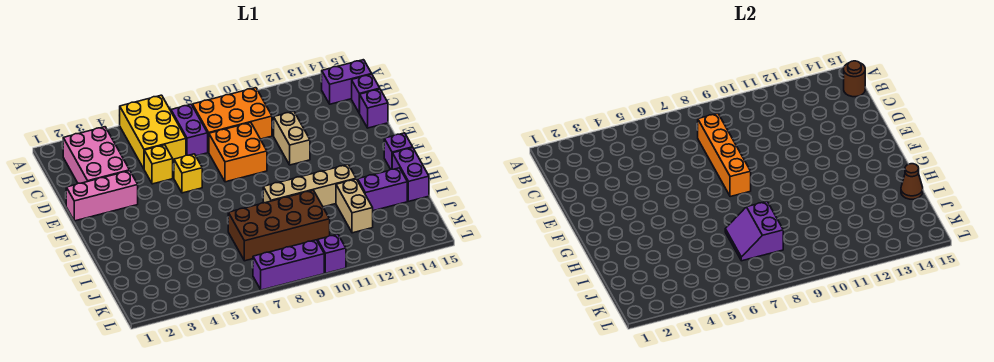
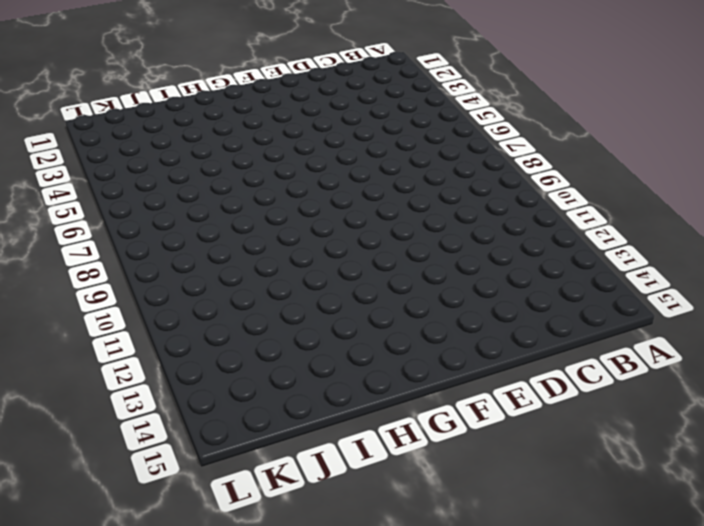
none -> yellow 2x3 brick [120,95,186,169]
none -> pink 2x3 brick [63,127,130,183]
none -> purple 1x2 brick [171,104,208,156]

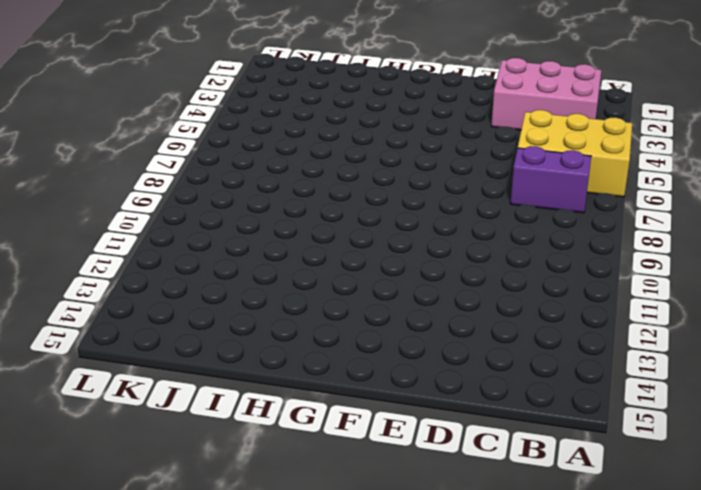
none -> orange 2x3 brick [193,88,272,152]
none -> purple 1x2 brick [322,60,371,104]
none -> purple 1x1 brick [352,74,380,113]

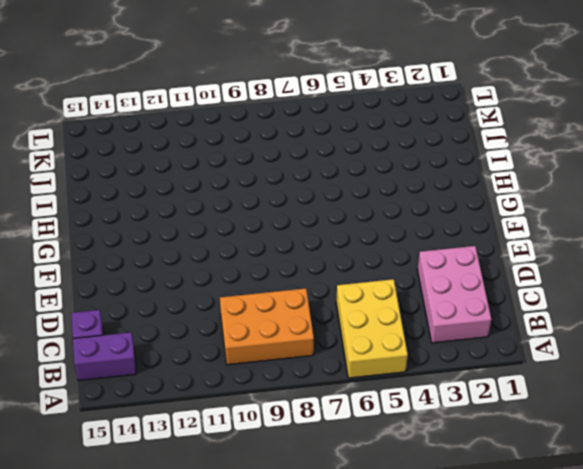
none -> purple 1x2 brick [171,104,208,156]
none -> yellow 1x1 brick [144,145,173,184]
none -> orange 2x2 brick [209,123,267,182]

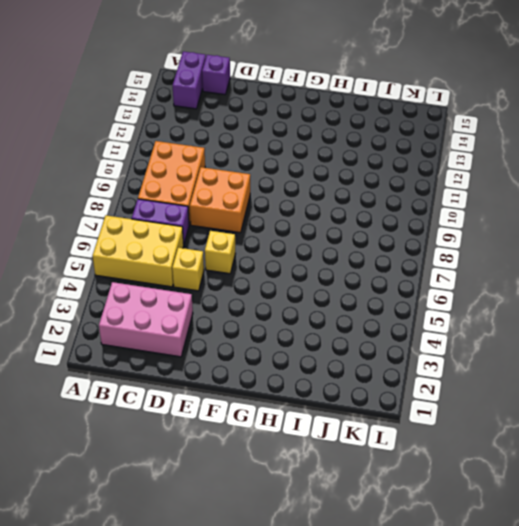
none -> tan 1x2 brick [274,111,310,165]
none -> purple 1x1 brick [359,89,388,128]
none -> pink 1x3 brick [66,171,138,221]

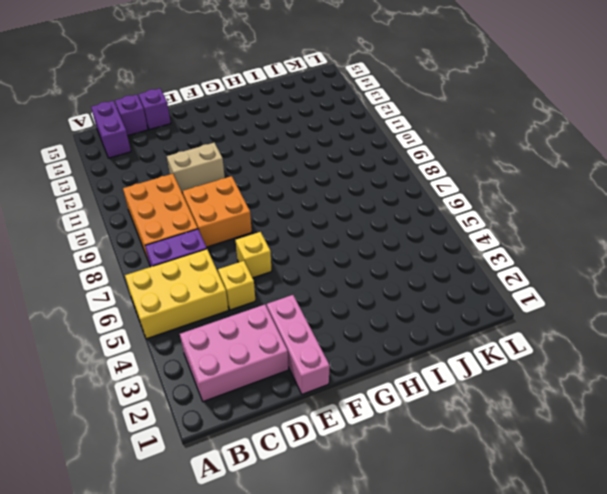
none -> purple 1x1 brick [384,133,413,169]
none -> tan 1x4 brick [263,165,356,207]
none -> purple 1x2 brick [392,148,429,201]

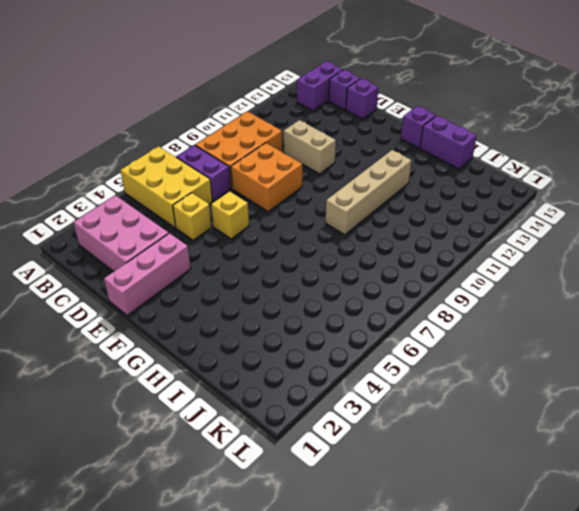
none -> brown 2x4 brick [228,190,330,261]
none -> tan 1x2 brick [336,179,373,233]
none -> purple 1x2 brick [358,168,407,211]

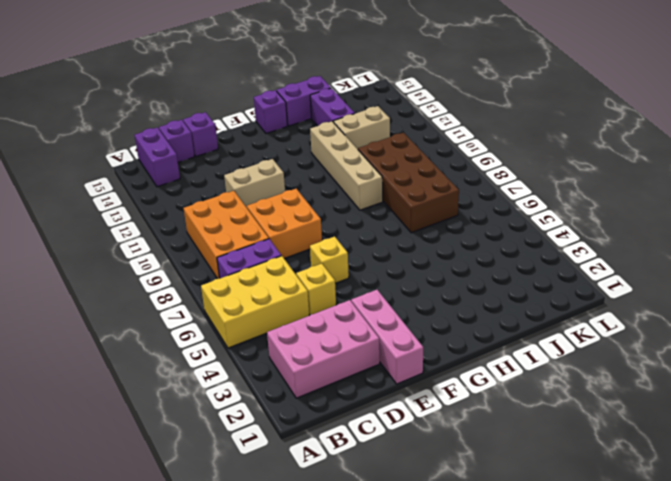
none -> purple 1x3 brick [253,240,324,290]
none -> purple 1x1 brick [318,234,346,273]
none -> brown 1x1 round brick [844,61,865,97]

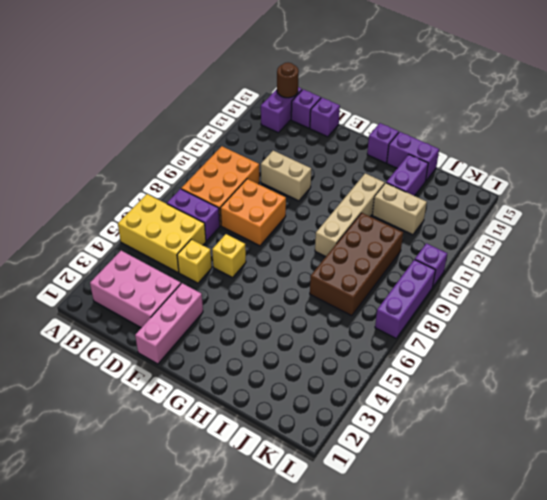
none -> orange 1x4 brick [698,114,751,197]
none -> purple 2x2 slope [725,202,783,261]
none -> brown 1x1 cone [901,164,923,199]

